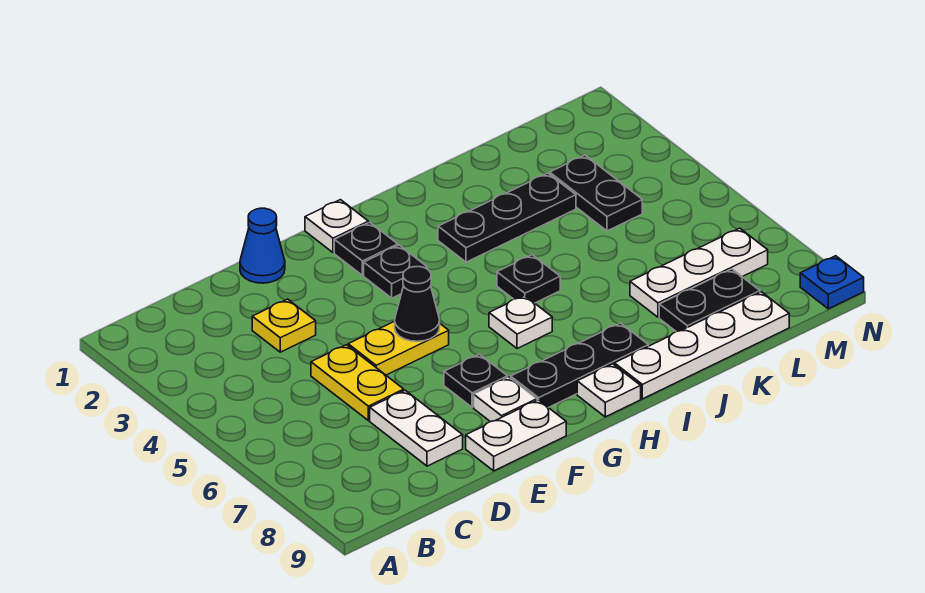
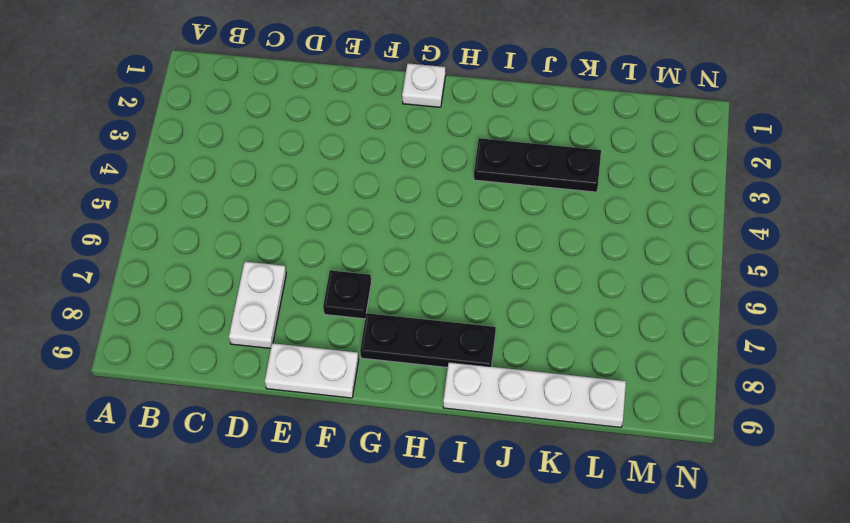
none -> yellow 1x1 plate [252,299,316,352]
none -> yellow 1x2 plate [311,345,404,421]
none -> blue 1x1 cone [240,208,285,283]

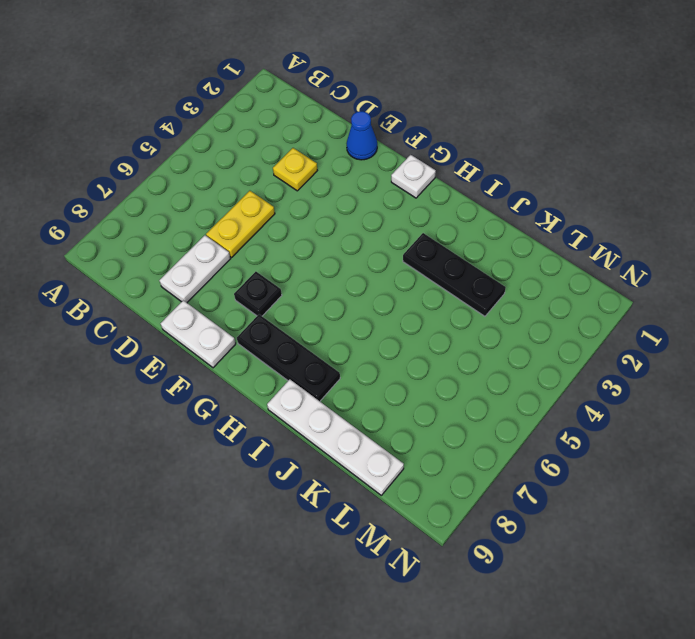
none -> yellow 1x2 plate [348,321,449,375]
none -> white 1x1 plate [474,377,537,422]
none -> black 1x1 plate [334,222,398,275]

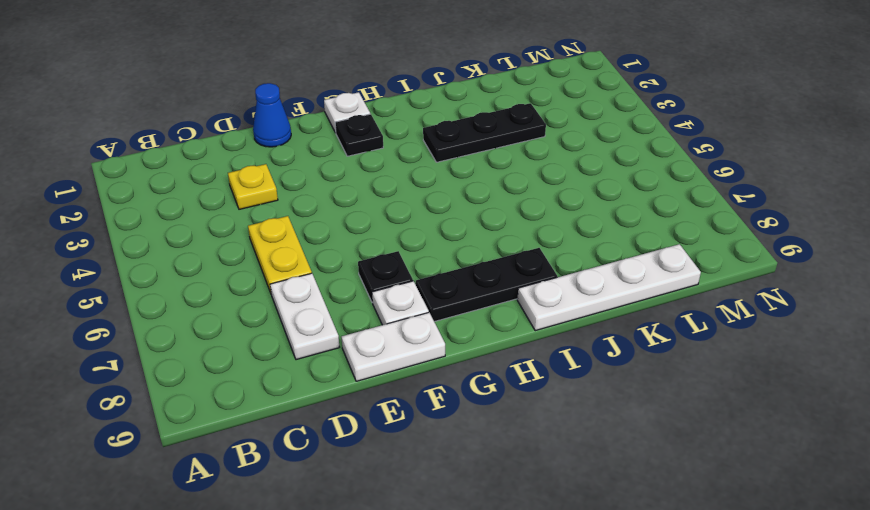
none -> yellow 1x2 plate [348,321,449,375]
none -> black 1x1 plate [364,245,427,298]
none -> white 1x1 plate [489,296,552,349]

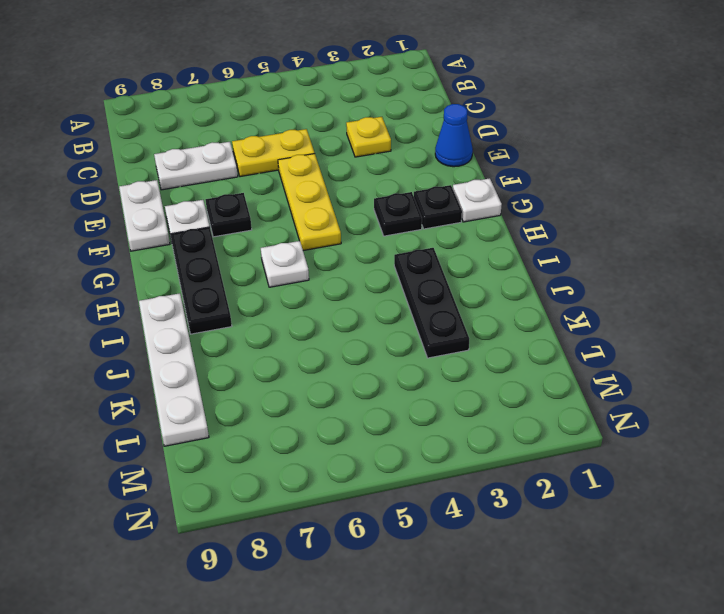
yellow 1x3 plate [278,154,341,251] -> yellow 1x2 plate [348,321,449,375]
none -> white 1x1 plate [577,364,641,417]
none -> black 1x1 plate [497,255,560,303]
none -> white 1x3 plate [630,228,768,317]

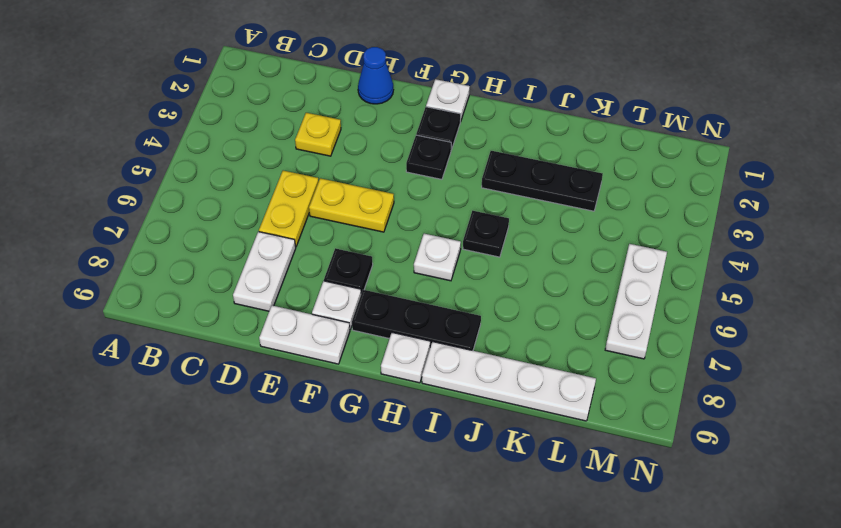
white 1x3 plate [605,244,667,359] -> white 1x3 plate turned to [630,228,768,317]
none -> black 1x2 plate [659,269,760,332]
none -> black 1x2 plate [550,155,642,231]
none -> blue 1x1 plate [800,256,864,309]

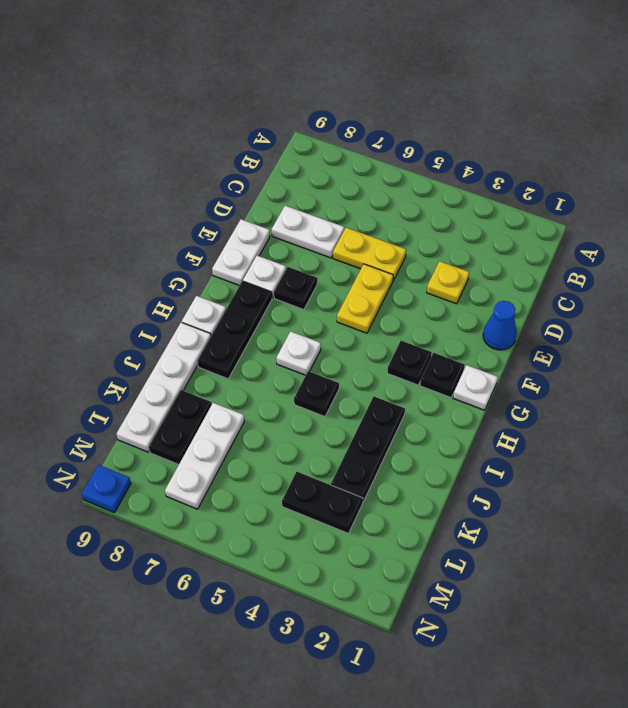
none -> black 1x1 cone [395,267,440,341]

